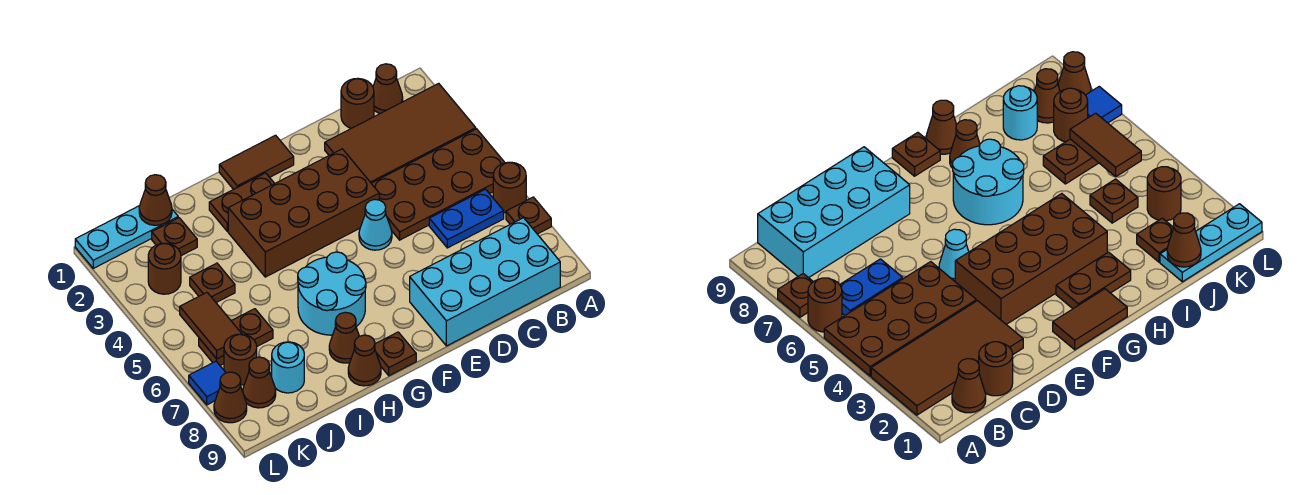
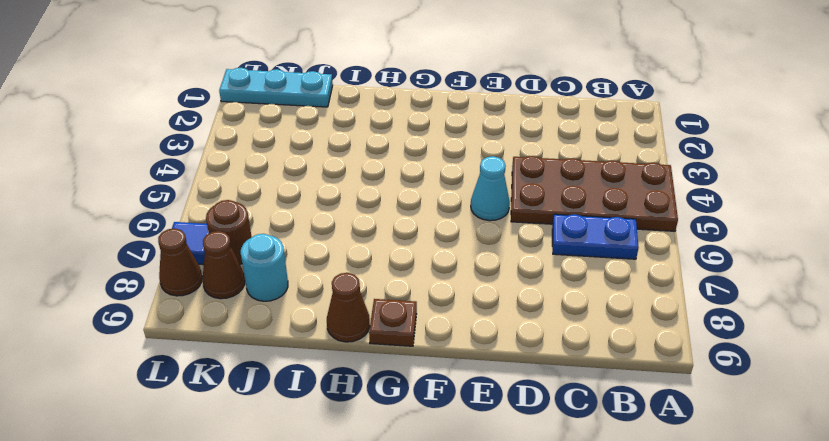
none -> brown 2x4 tile [325,83,476,183]
none -> brown 1x1 round brick [493,162,526,213]
none -> brown 1x1 plate [506,197,551,234]

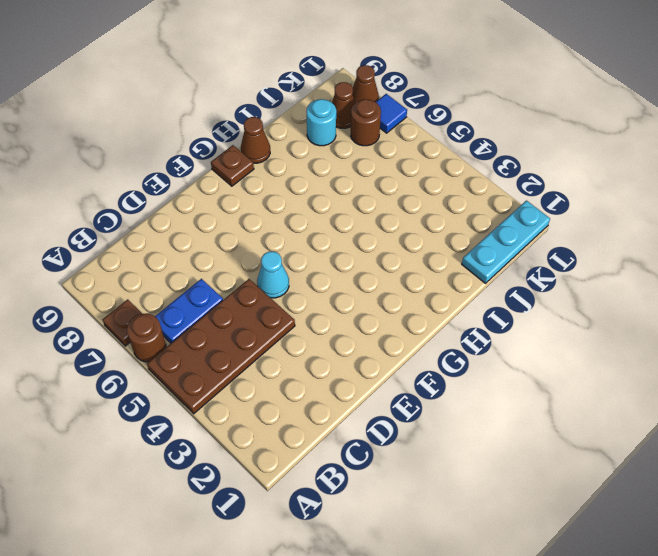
none -> brown 2x4 tile [325,83,476,183]
none -> brown 1x1 cone [373,64,403,113]
none -> cyan 2x4 brick [410,218,560,346]

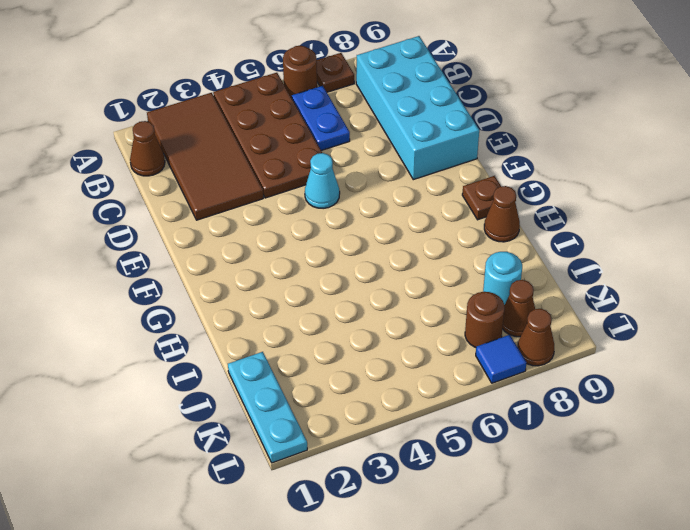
none -> brown 1x1 round brick [341,78,374,128]
none -> brown 2x4 brick [228,149,379,277]
none -> brown 1x2 tile [219,135,294,189]

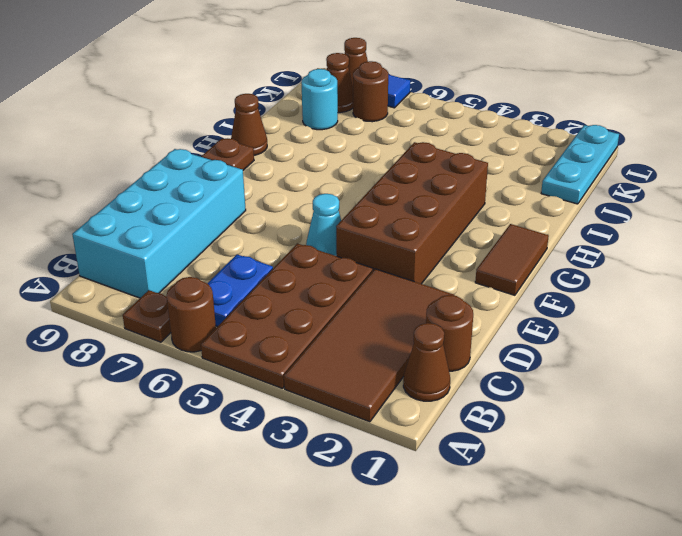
none -> brown 1x2 plate [209,173,275,232]
none -> cyan 2x2 round brick [298,252,366,335]
none -> brown 1x1 cone [329,312,359,363]

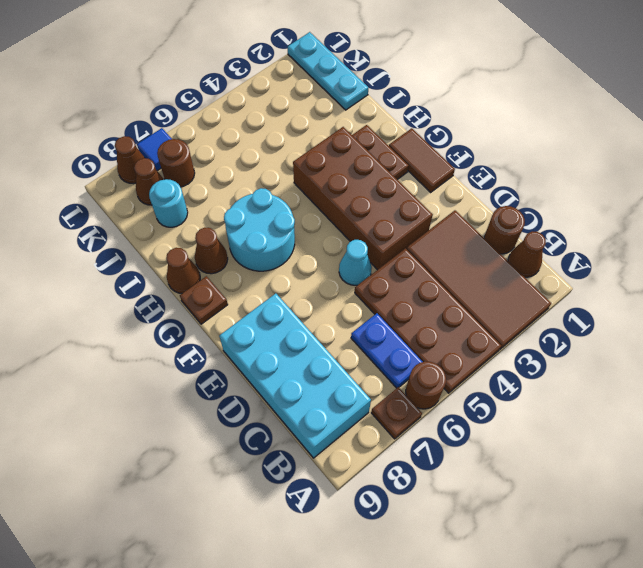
none -> brown 1x1 plate [152,218,197,256]
none -> brown 1x1 plate [190,263,235,303]
none -> brown 1x2 plate [199,309,273,365]

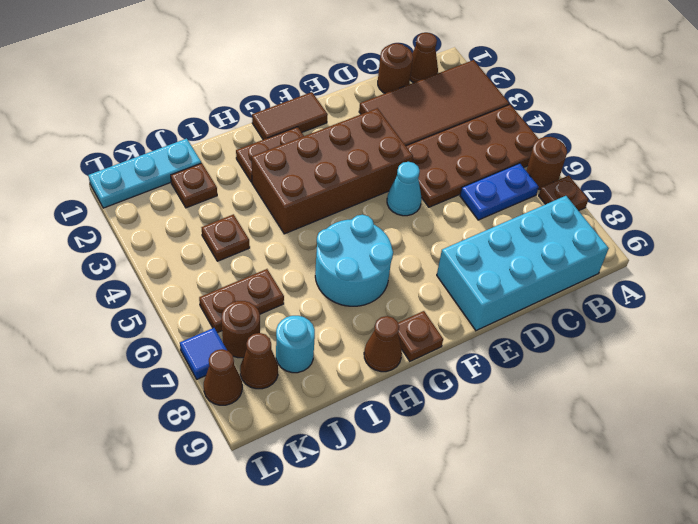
none -> brown 1x1 cone [329,312,359,363]
none -> brown 1x1 round brick [148,243,181,294]
none -> brown 1x1 cone [139,175,172,225]

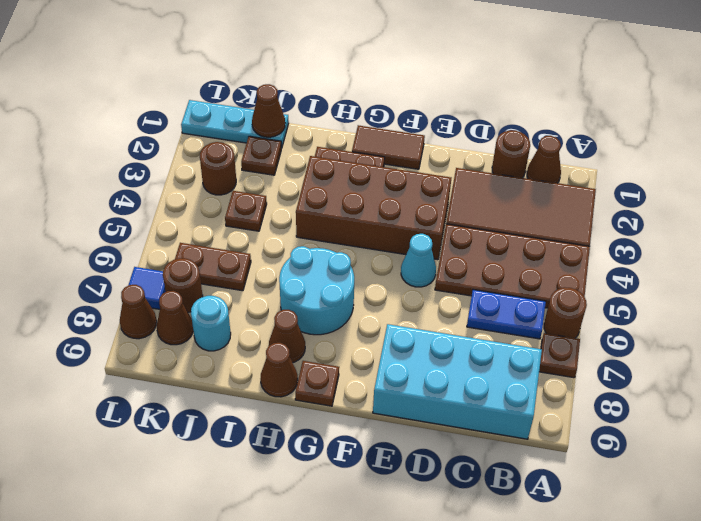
none -> brown 1x2 tile [180,293,242,359]

